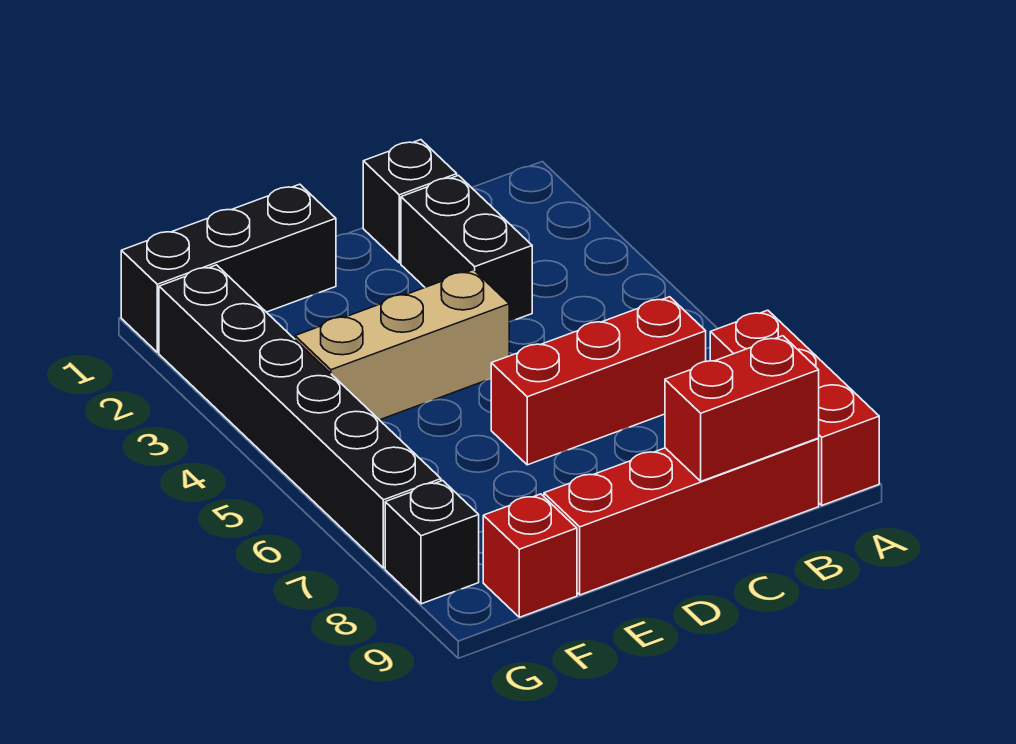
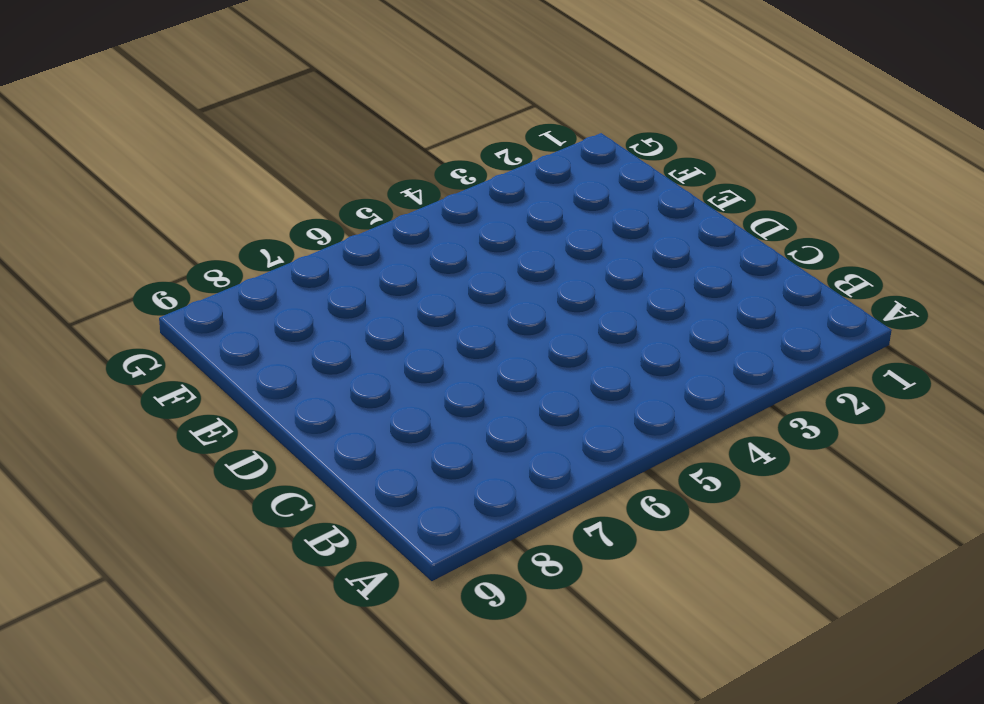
none -> red 1x3 brick [710,310,879,505]
none -> red 1x3 brick [491,297,706,465]

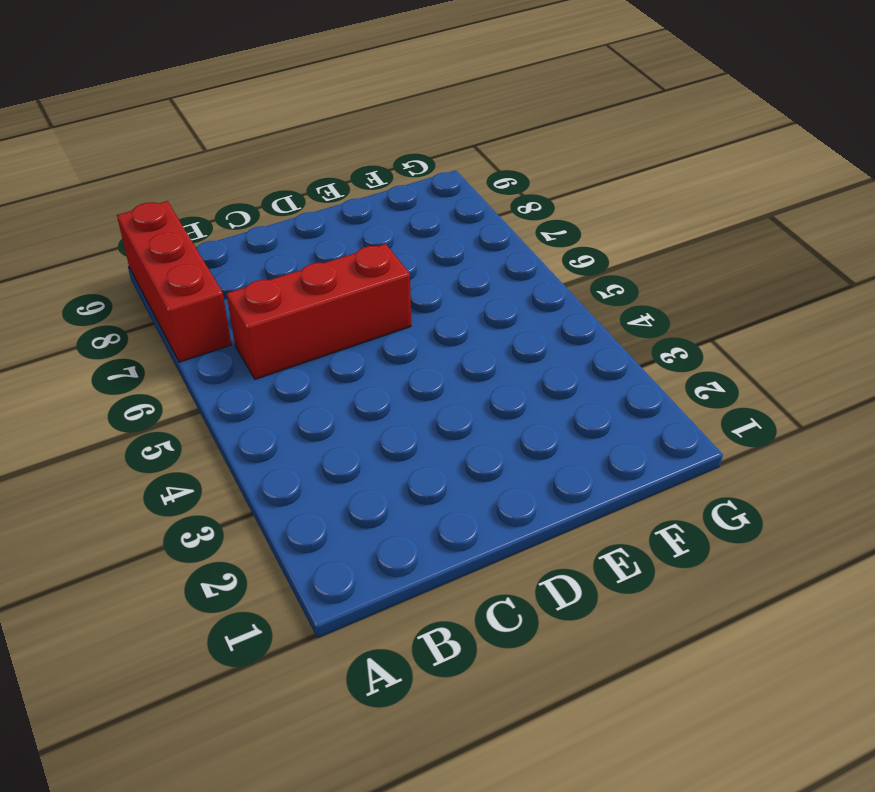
none -> red 1x4 brick [544,438,819,595]
none -> black 1x1 brick [363,140,457,263]

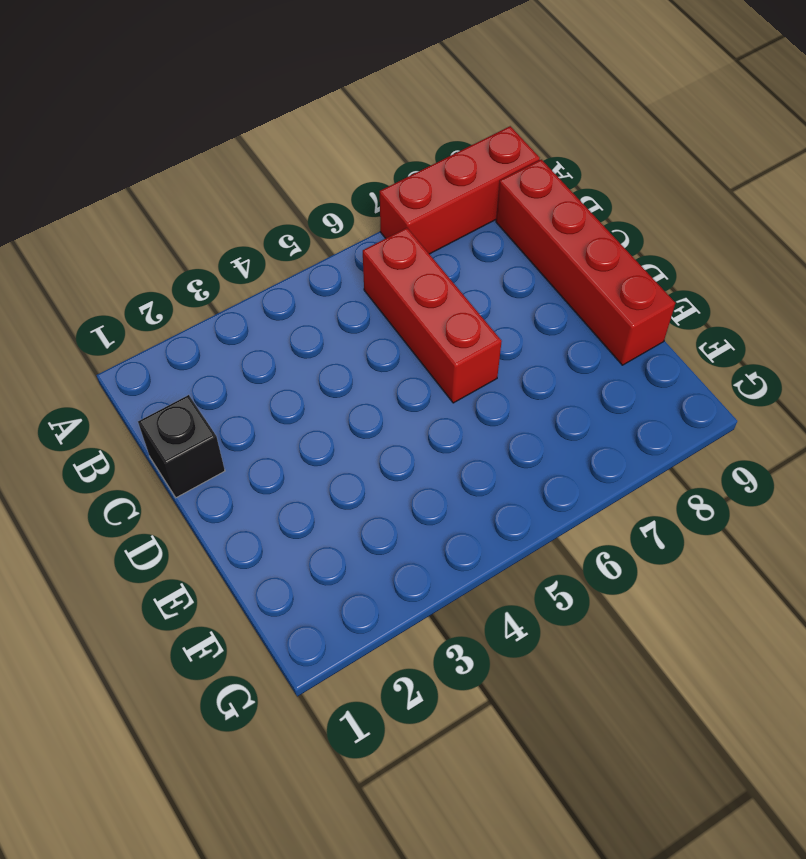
none -> black 1x2 brick [401,176,532,322]
none -> tan 1x3 brick [295,270,509,420]

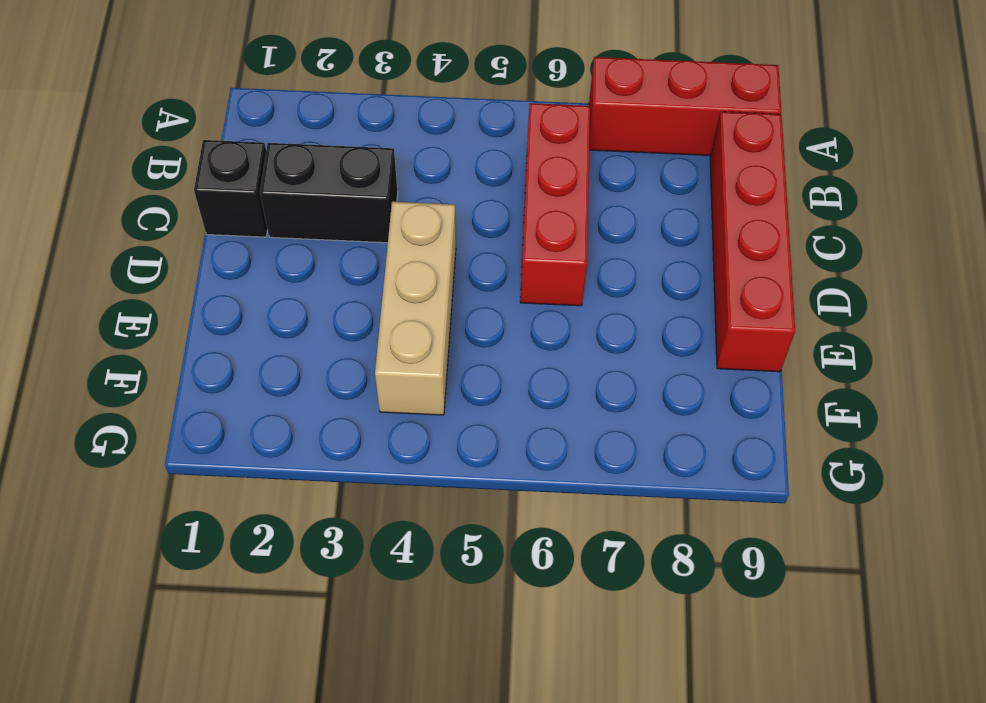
none -> black 1x3 brick [121,184,336,352]
none -> red 1x1 brick [483,494,577,617]

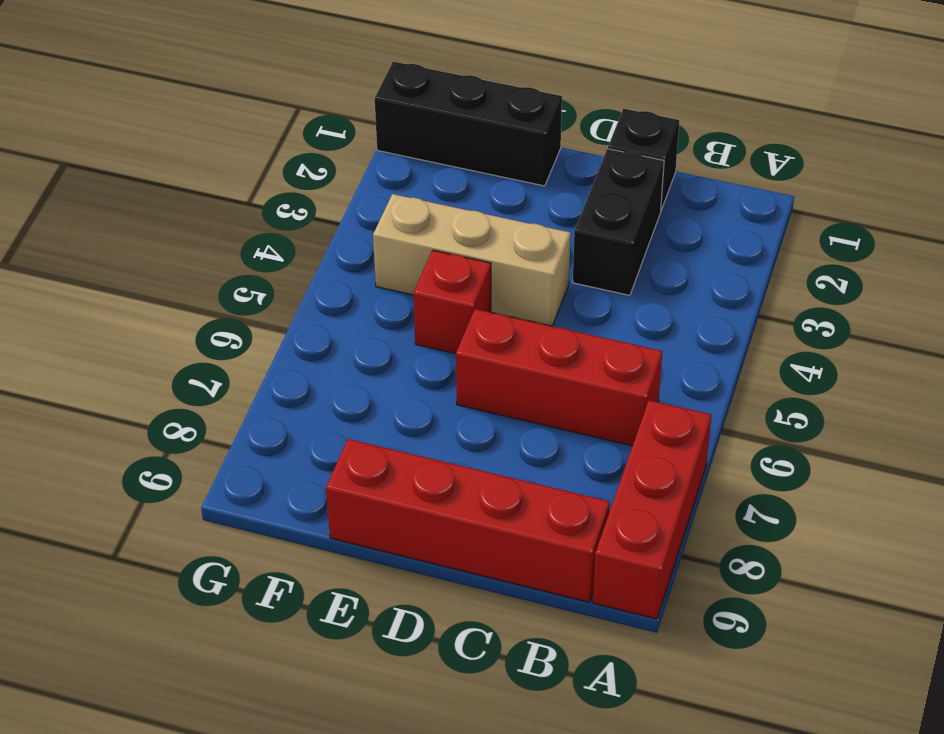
red 1x1 brick [413,250,491,354] -> red 1x1 brick moved to [483,494,577,617]
none -> black 1x6 brick [159,265,441,568]
none -> black 1x1 brick [385,480,479,604]

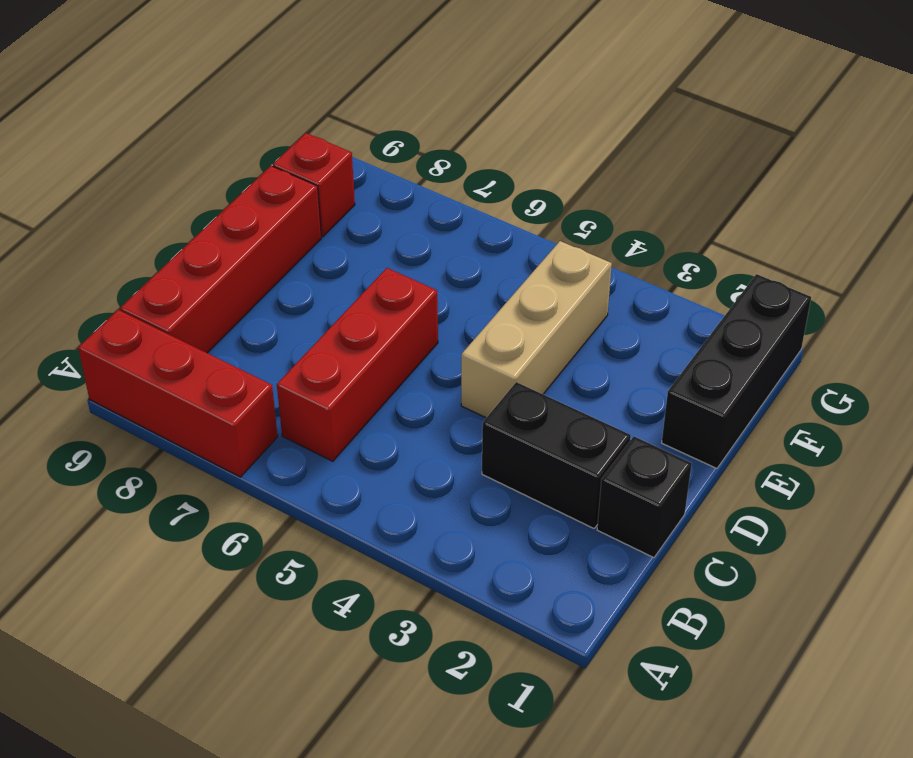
none -> black 1x6 brick [159,265,441,568]
none -> black 1x1 brick [385,480,479,604]

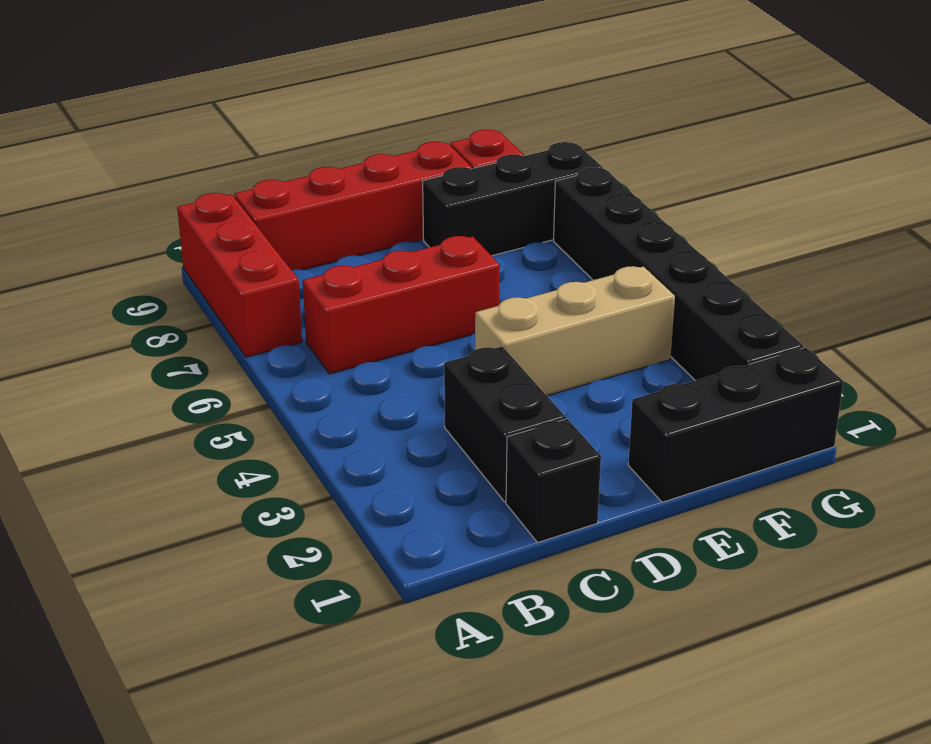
black 1x3 brick [423,142,603,256] -> black 1x1 brick [385,480,479,604]
none -> red 1x2 brick [665,336,819,481]

